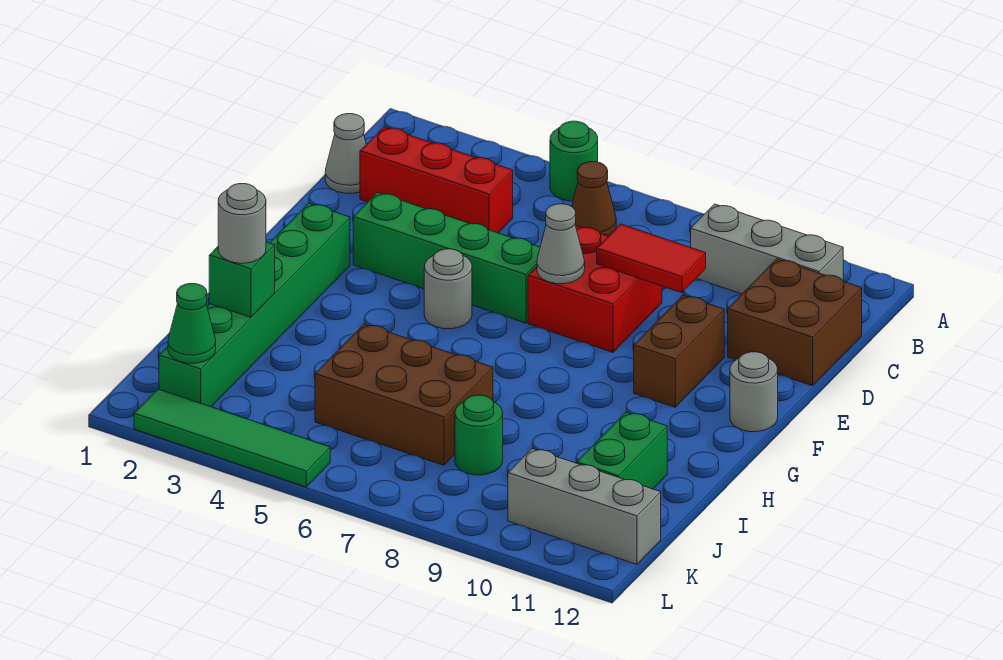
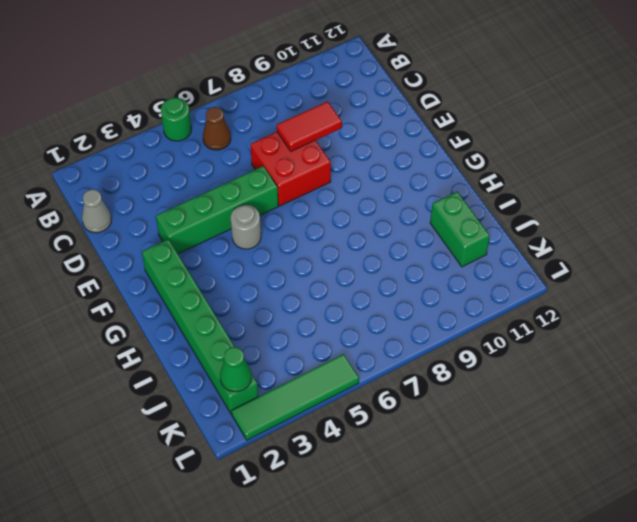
none -> grey 1x3 brick [691,204,843,294]
none -> red 1x3 brick [360,127,513,233]
none -> brown 2x2 brick [728,259,862,386]

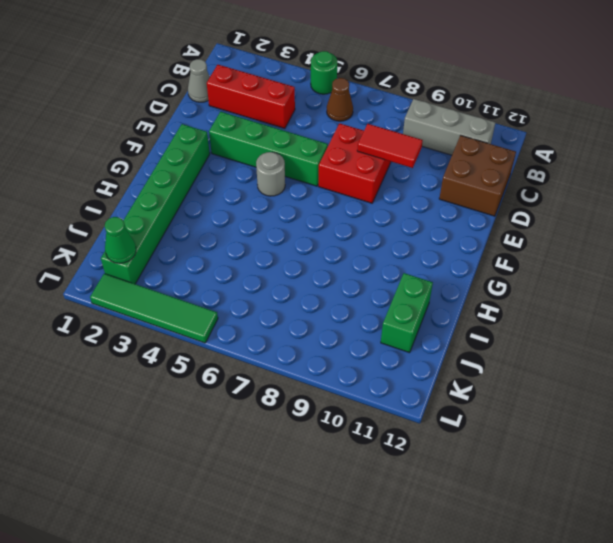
none -> brown 1x2 brick [634,295,724,407]
none -> grey 1x1 round brick [730,352,778,432]
none -> brown 2x3 brick [315,324,493,465]

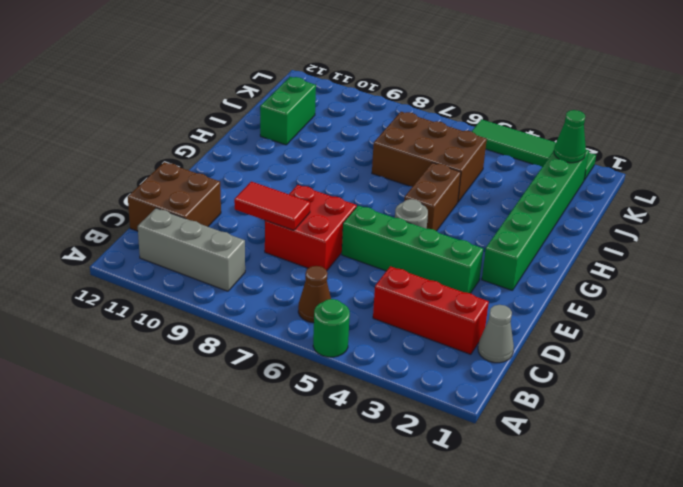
brown 1x2 brick [404,163,461,231] -> brown 1x2 brick moved to [634,295,724,407]
none -> grey 1x1 round brick [730,352,778,432]
none -> green 1x1 round brick [455,395,503,475]
none -> grey 1x3 brick [508,449,661,564]

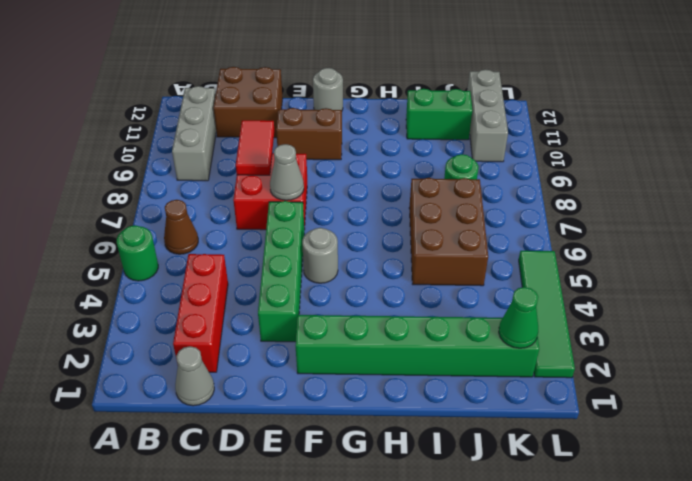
none -> green 1x1 brick [209,242,275,317]
none -> grey 1x1 round brick [218,184,266,263]

